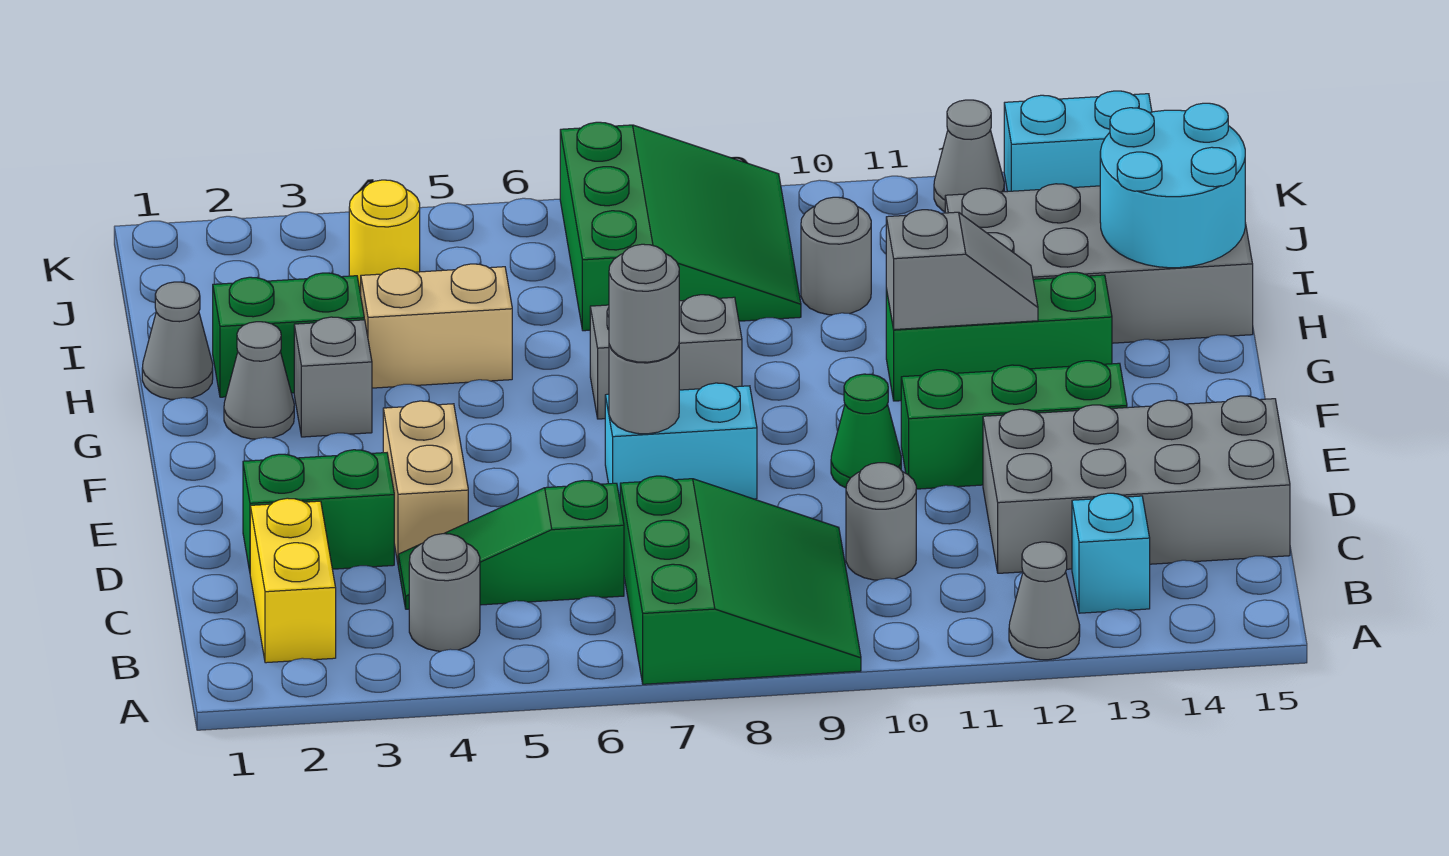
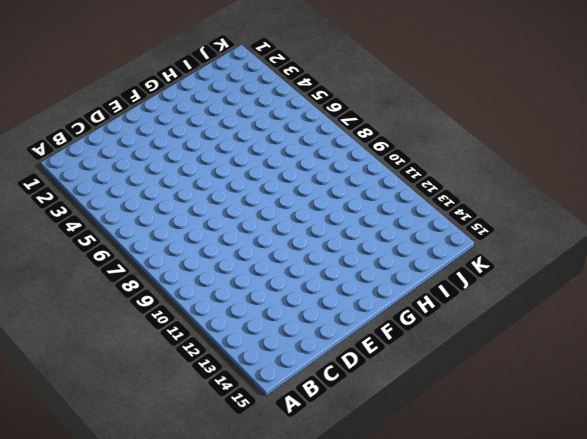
none -> green 3x3 slope [620,476,861,684]
none -> grey 1x1 cone [1009,542,1080,660]
none -> yellow 1x2 brick [250,498,336,663]
none -> grey 1x1 round brick [409,534,480,651]

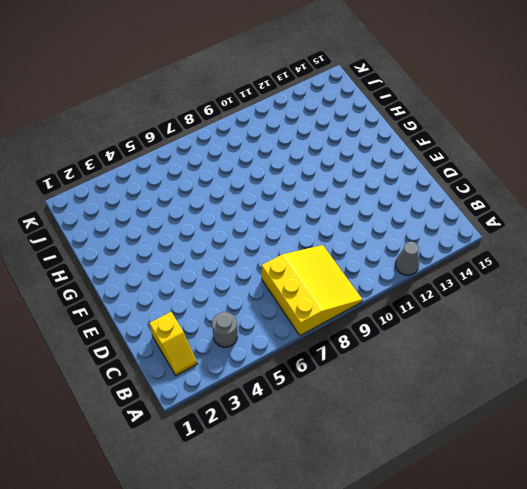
yellow 3x3 slope [262,245,362,336] -> green 3x3 slope [620,476,861,684]
yellow 1x2 slope [149,312,197,375] -> yellow 1x2 brick [250,498,336,663]
none -> cyan 1x1 brick [1072,493,1150,613]
none -> green 1x3 slope [398,481,624,609]
none -> grey 1x1 round brick [846,463,916,580]
none -> grey 2x4 brick [983,396,1290,573]

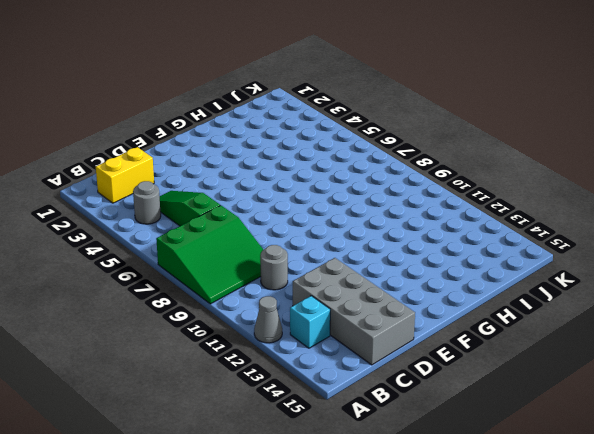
none -> green 1x2 brick [243,450,394,571]
none -> tan 1x2 brick [383,401,468,562]
none -> cyan 1x2 brick [605,383,757,499]
none -> green 1x1 cone [831,374,901,488]

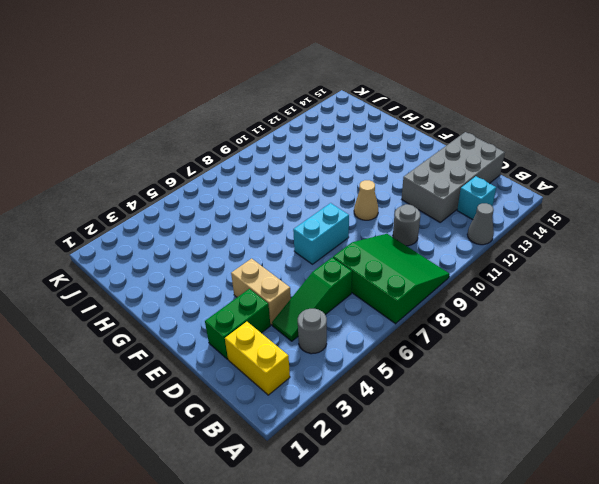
tan 1x1 cone [354,180,378,220] -> green 1x1 cone [831,374,901,488]
none -> green 1x3 brick [901,361,1127,489]
none -> grey 1x1 cone [224,322,294,439]
none -> grey 1x1 brick [294,317,372,437]
none -> grey 1x2 brick [590,295,742,419]

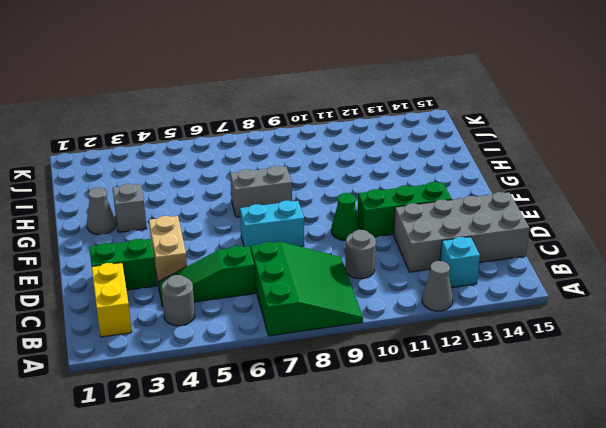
none -> green 1x3 brick [886,272,1112,401]
none -> grey 1x1 cone [142,282,213,399]
none -> green 1x2 brick [213,273,364,397]
none -> tan 1x2 brick [361,264,512,388]

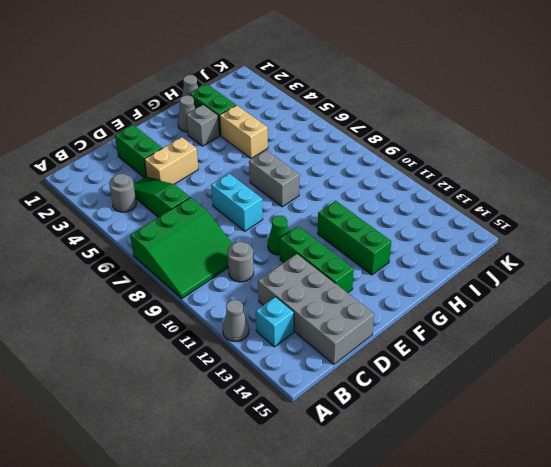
none -> yellow 1x2 brick [250,498,336,663]
none -> grey 2x4 brick [945,184,1253,343]
none -> green 3x3 slope [560,122,801,331]
none -> grey 1x1 round brick [801,197,871,315]

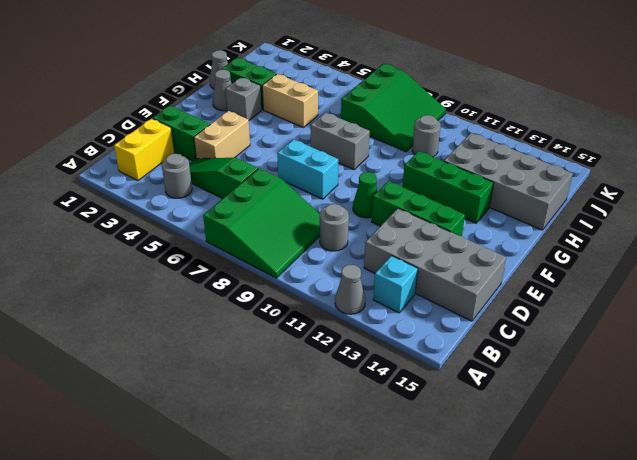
none -> yellow 1x1 round brick [349,180,420,292]
none -> grey 1x1 cone [934,100,1004,212]
none -> cyan 1x2 brick [1004,91,1152,192]
none -> grey 1x1 round brick [609,345,679,434]

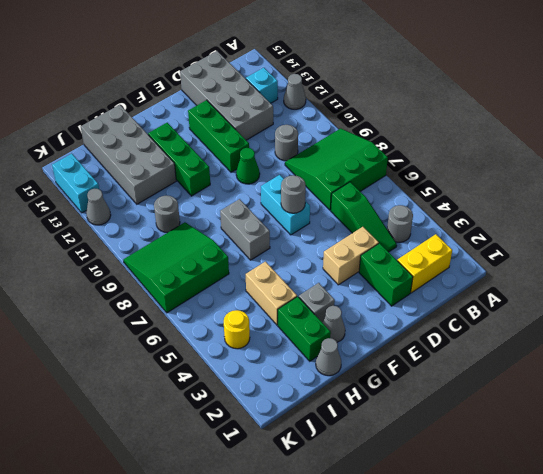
none -> grey 1x2 slope [886,210,1038,330]
none -> cyan 2x2 round brick [1100,103,1245,268]
none -> grey 1x1 round brick [609,244,679,362]

